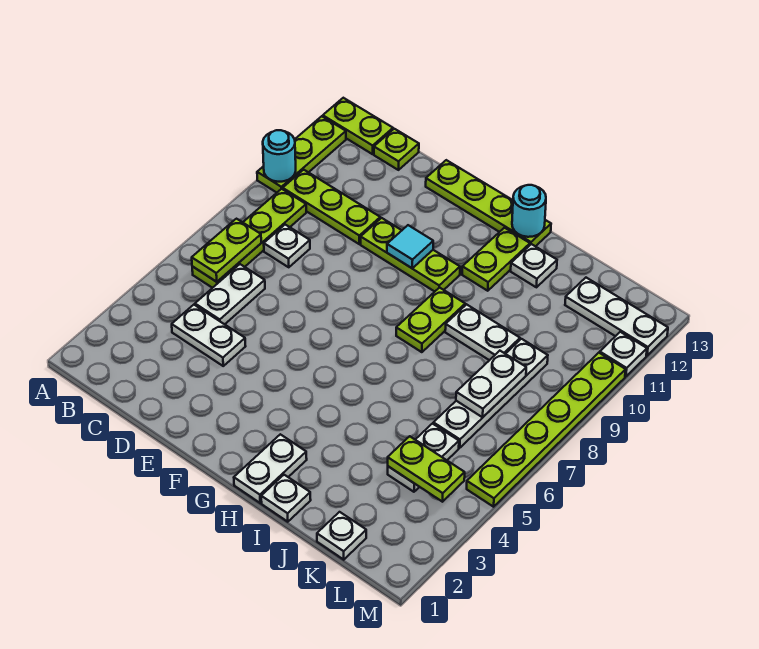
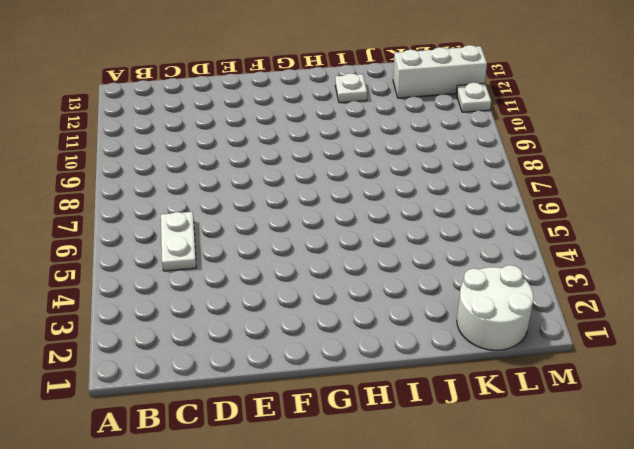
white 2x2 round brick [457,265,534,350] -> white 1x1 plate [317,512,366,560]
white 1x3 brick [393,45,487,98] -> white 1x3 plate [565,278,668,356]
none -> lime 1x3 plate [257,116,346,193]
none -> lime 1x2 plate [323,98,393,154]
none -> lime 1x4 plate [192,189,306,288]

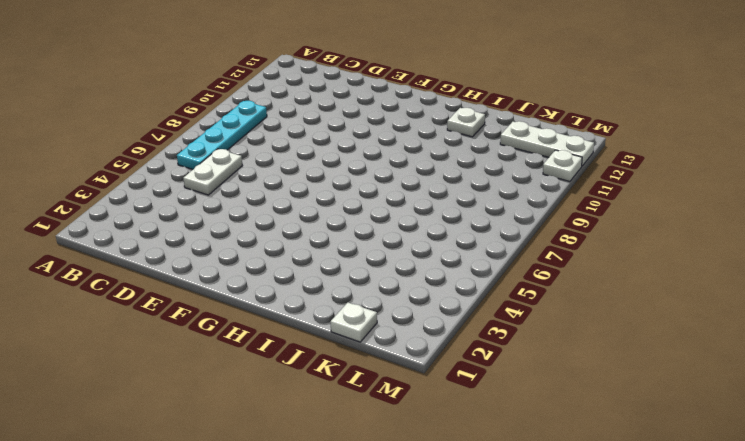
cyan 1x4 plate [177,101,267,169] -> lime 1x4 plate [192,189,306,288]
none -> lime 1x3 plate [257,116,346,193]
none -> lime 1x2 plate [323,98,393,154]
none -> lime 1x3 plate [283,170,380,244]

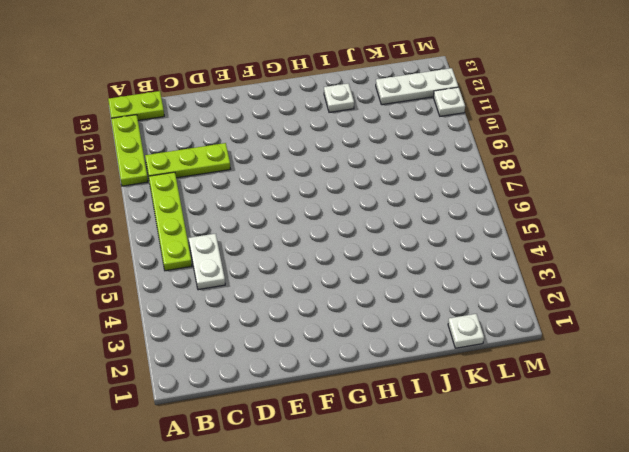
none -> white 1x2 plate [172,305,246,366]
none -> white 1x1 plate [264,225,310,267]
none -> lime 1x1 plate [374,129,419,170]

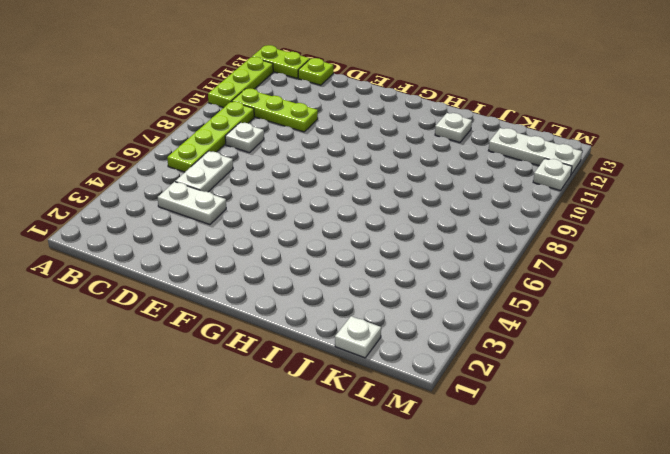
none -> lime 1x3 plate [361,218,460,292]
none -> lime 1x4 plate [426,160,551,246]
none -> white 1x2 plate [234,434,307,503]

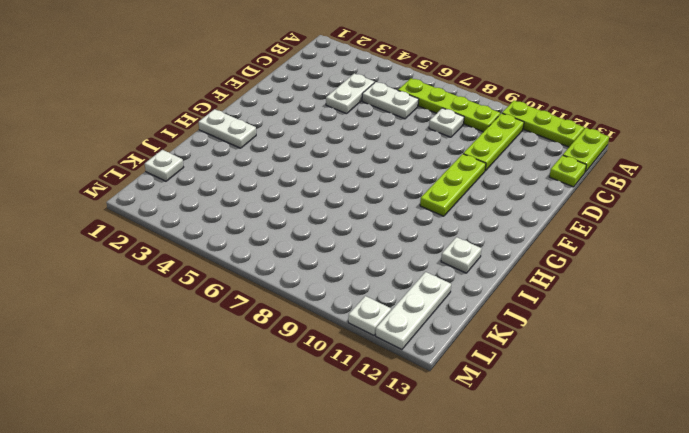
none -> lime 1x4 plate [426,160,551,246]
none -> lime 1x2 plate [396,287,465,352]
none -> lime 1x2 plate [462,228,530,291]

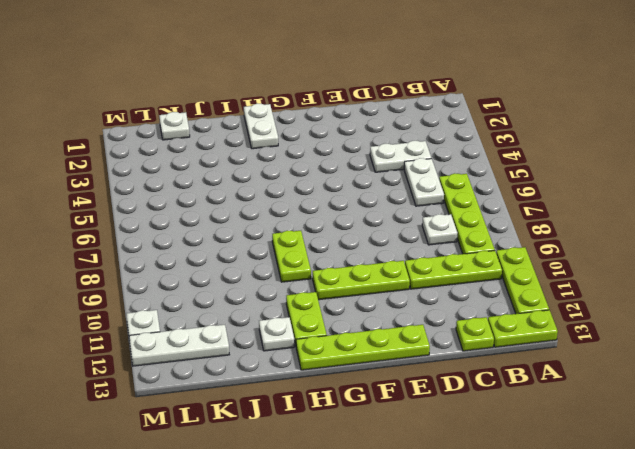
none -> white 1x1 plate [261,475,311,522]
none -> white 1x2 plate [445,304,520,360]
none -> white 1x2 plate [388,424,459,492]

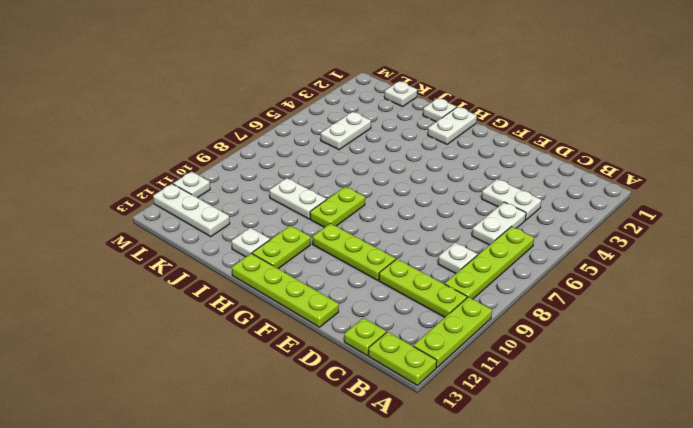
none -> white 1x4 plate [433,339,548,448]
none -> lime 1x6 plate [467,353,626,507]
none -> cyan 1x1 round brick [263,130,296,182]

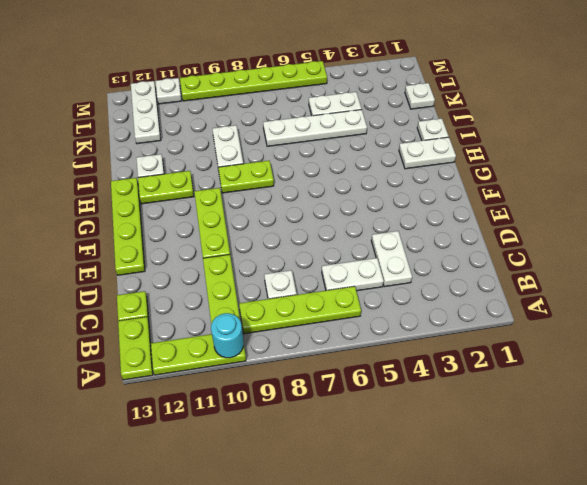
white 1x4 plate [263,110,367,146] -> white 1x4 plate moved to [433,339,548,448]
none -> lime 1x2 plate [192,219,261,282]
none -> cyan 1x1 tile [387,225,433,268]
none -> cyan 1x1 round brick [512,185,546,237]

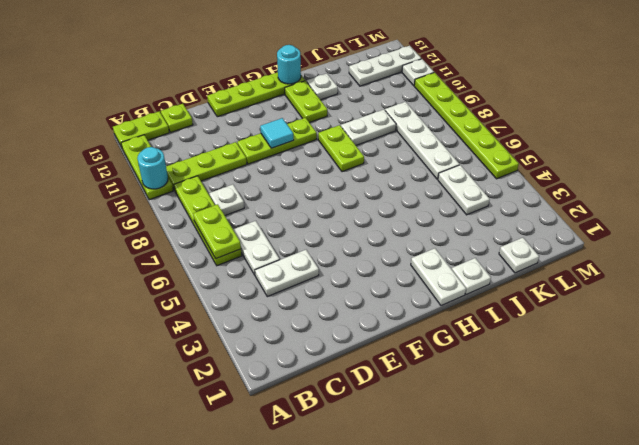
none -> lime 1x2 plate [388,436,465,502]
none -> white 1x2 plate [456,351,526,417]

